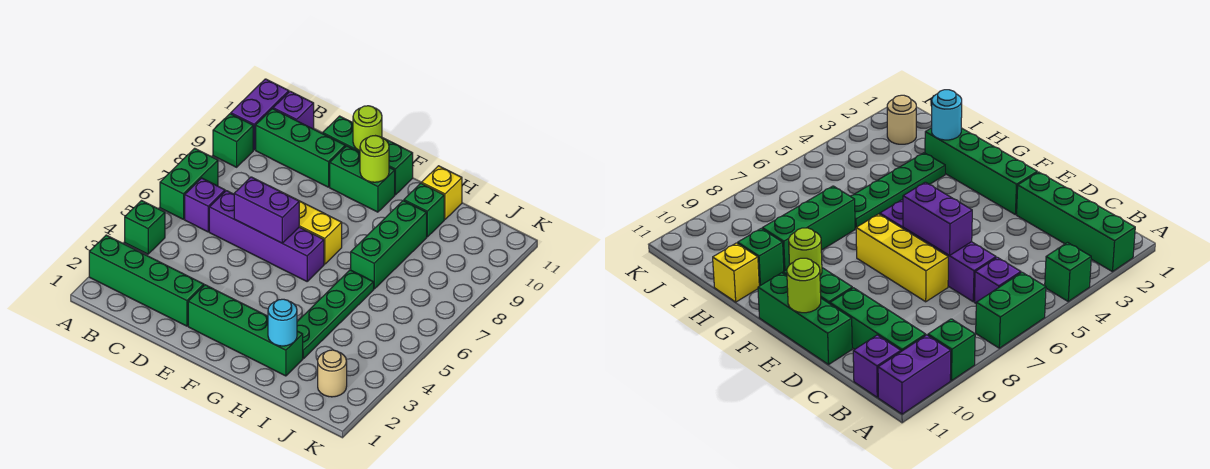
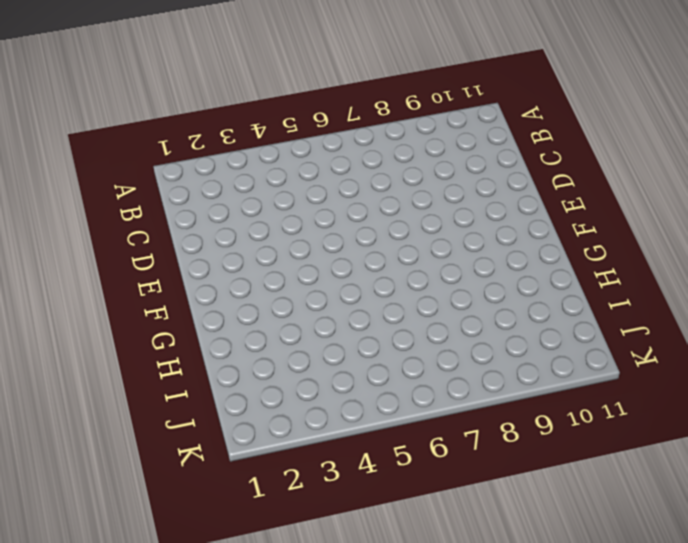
none -> green 1x4 brick [89,235,204,326]
none -> green 1x1 brick [125,201,165,254]
none -> green 1x2 brick [160,148,218,219]

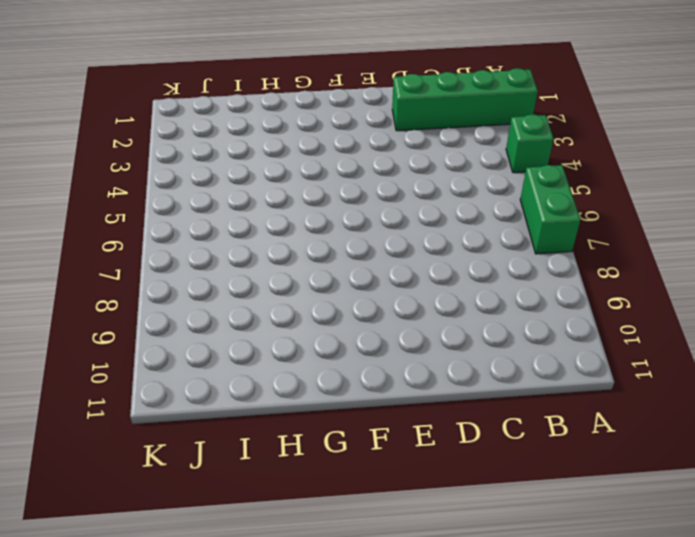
none -> green 1x1 brick [213,114,253,167]
none -> purple 1x2 brick [231,79,289,150]
none -> purple 1x1 brick [185,178,225,232]

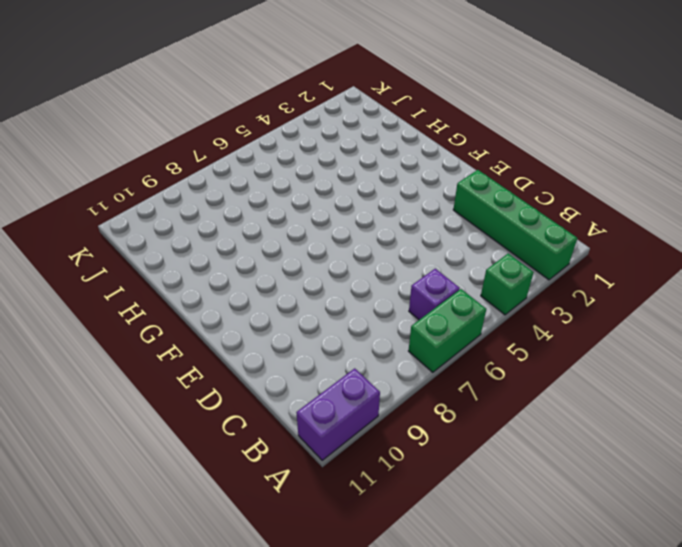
none -> green 1x1 brick [213,114,253,167]
none -> green 1x3 brick [256,109,345,187]
none -> purple 1x1 brick [273,91,314,129]

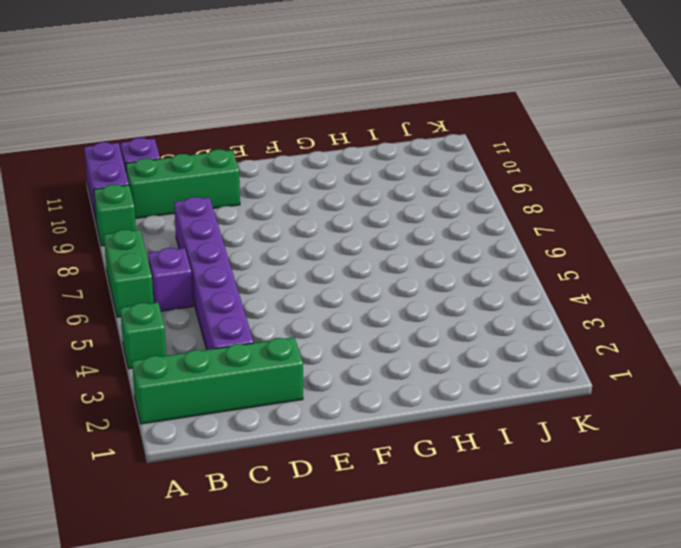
purple 1x6 brick [174,197,254,350] -> purple 1x4 brick [209,191,324,281]
none -> yellow 1x3 brick [294,198,342,264]
none -> green 1x3 brick [323,116,413,195]
none -> green 1x4 brick [188,285,303,376]

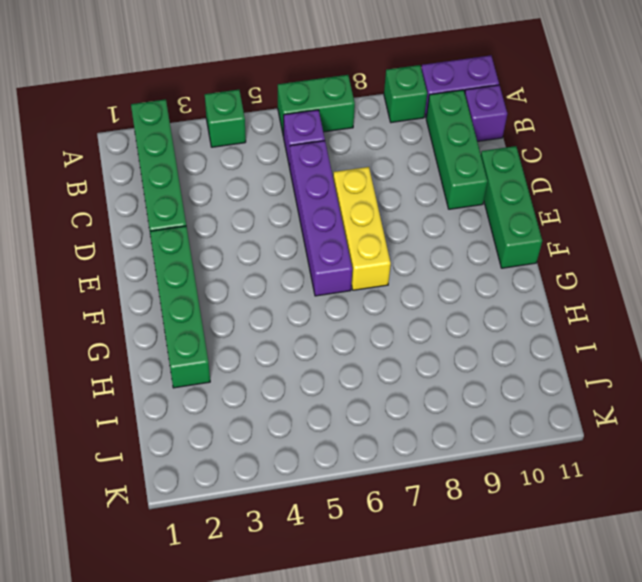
none -> green 1x2 brick [330,146,395,212]
none -> green 1x4 plate [297,270,374,358]
none -> green 1x3 brick [351,201,427,289]

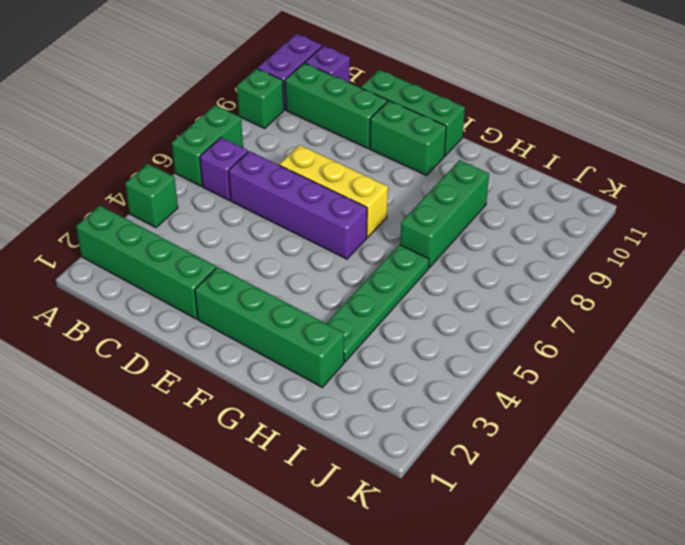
none -> green 1x1 brick [404,183,444,237]
none -> yellow 1x1 brick [422,166,462,219]
none -> tan 1x1 round brick [318,350,347,397]

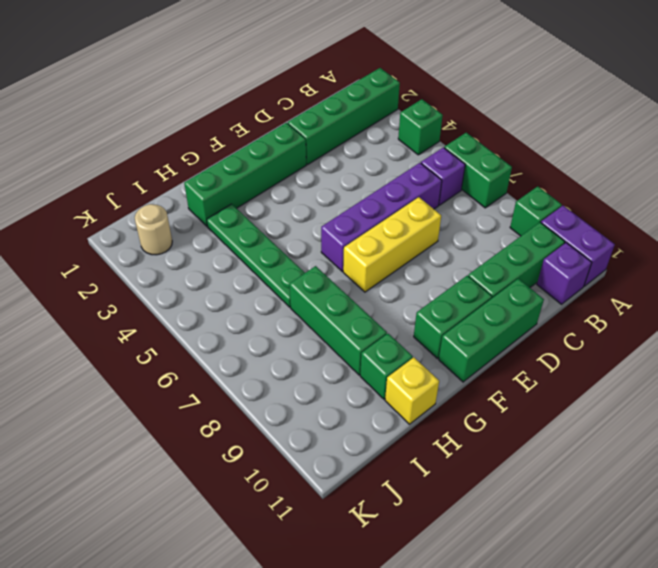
none -> purple 1x2 brick [234,177,299,243]
none -> lime 1x1 round brick [353,106,382,151]
none -> lime 1x1 round brick [360,136,389,182]

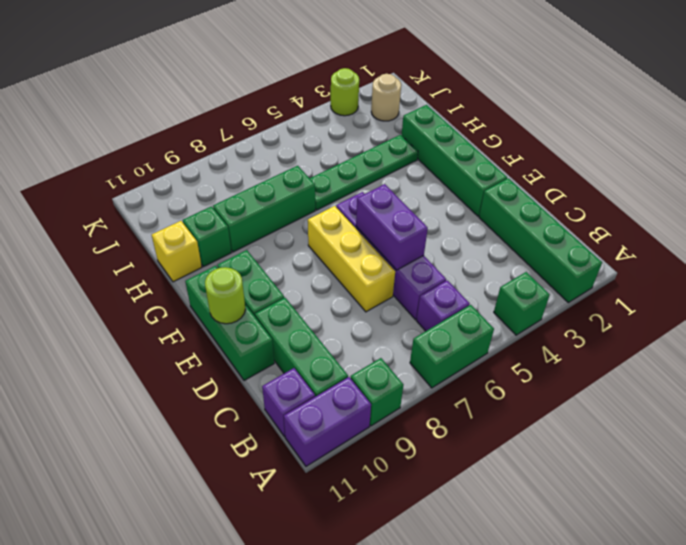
lime 1x1 round brick [331,68,359,116] -> lime 1x1 round brick moved to [360,136,389,182]
none -> cyan 1x1 round brick [268,299,297,346]

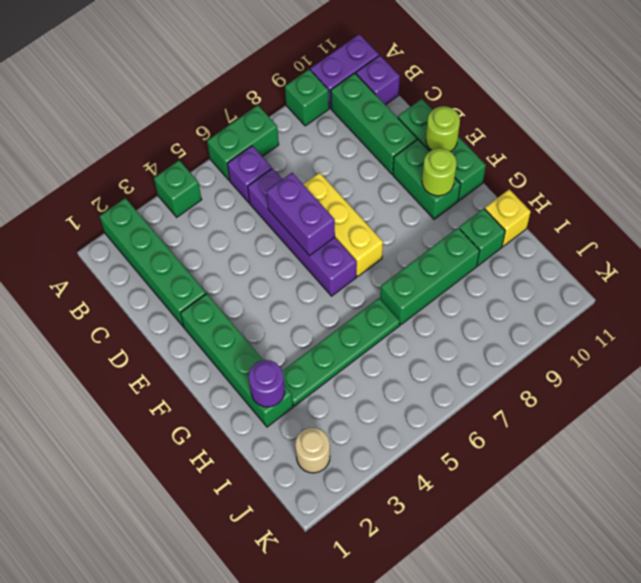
purple 1x1 round brick [249,360,285,407] -> cyan 1x1 round brick [268,299,297,346]

